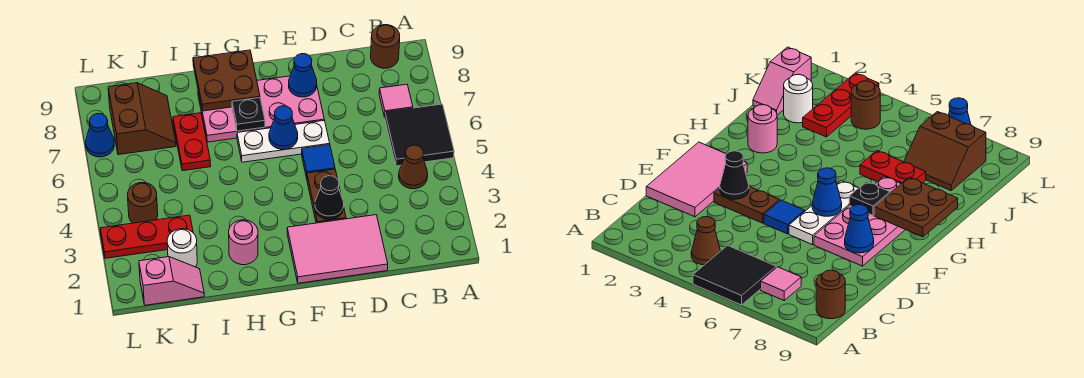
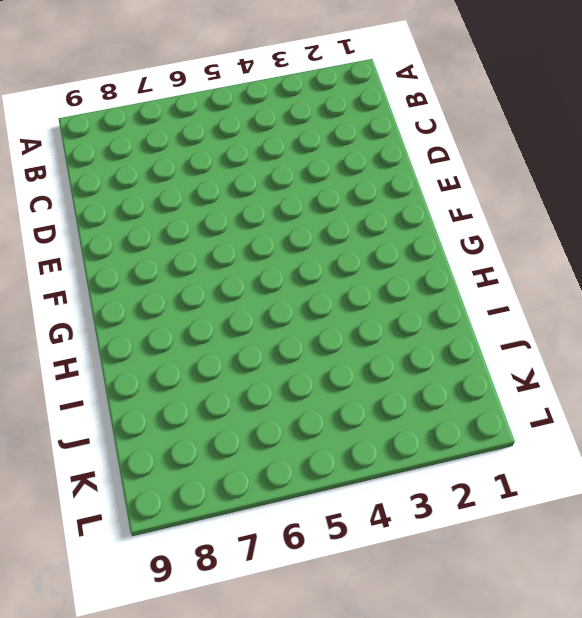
none -> black 2x2 tile [385,104,454,166]
none -> brown 1x1 cone [399,145,428,189]
none -> pink 1x1 tile [379,84,413,117]

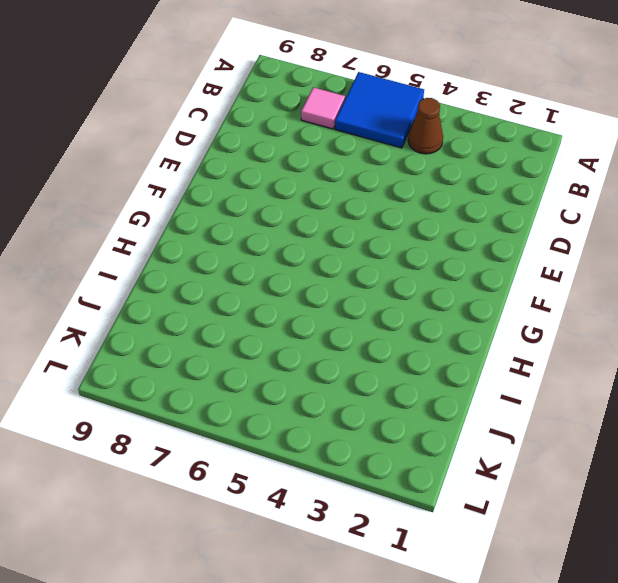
blue 2x2 tile [335,72,424,148] -> black 2x2 tile [385,104,454,166]
none -> brown 1x1 round brick [371,25,400,68]
none -> pink 2x3 tile [287,215,388,283]
none -> brown 1x2 plate [307,169,346,223]

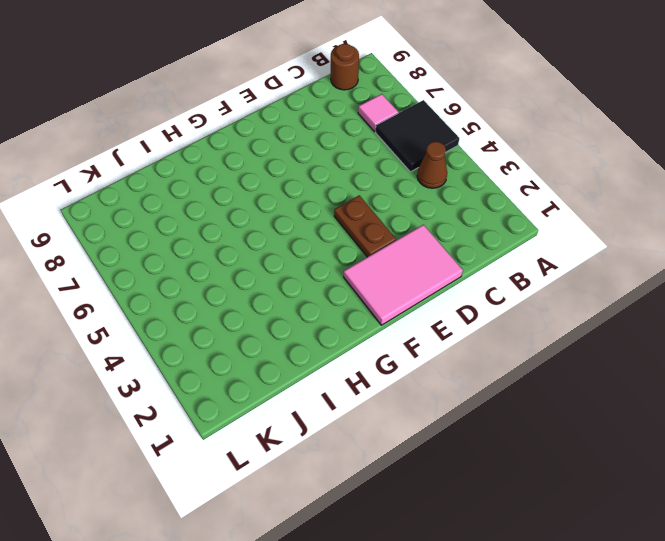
none -> blue 1x1 tile [302,145,335,178]
none -> white 1x3 plate [237,120,330,162]
none -> pink 2x4 plate [198,76,324,142]

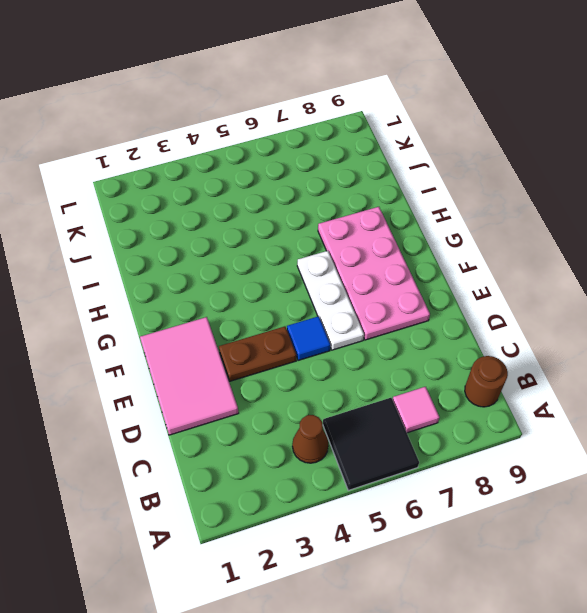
none -> pink 1x1 round brick [229,220,258,265]
none -> red 1x2 plate [173,113,211,171]
none -> pink 1x2 slope [139,257,204,305]

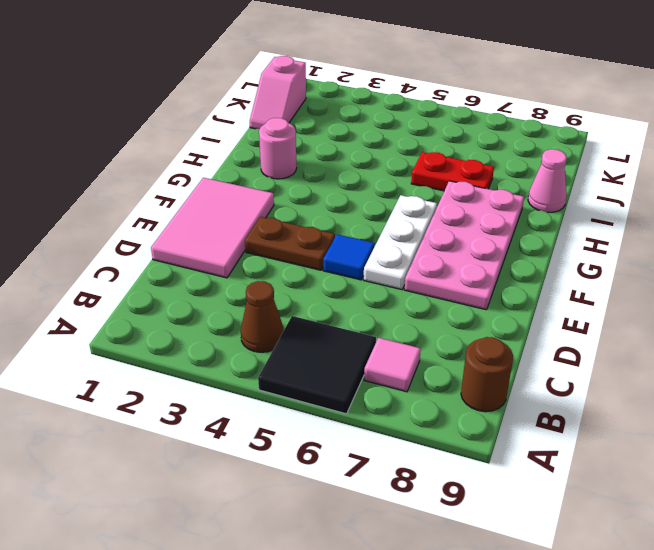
pink 1x1 cone [528,149,567,212] -> none
none -> white 1x1 round brick [167,229,197,267]
none -> red 1x3 plate [100,215,193,258]
none -> brown 2x2 slope [108,83,176,155]

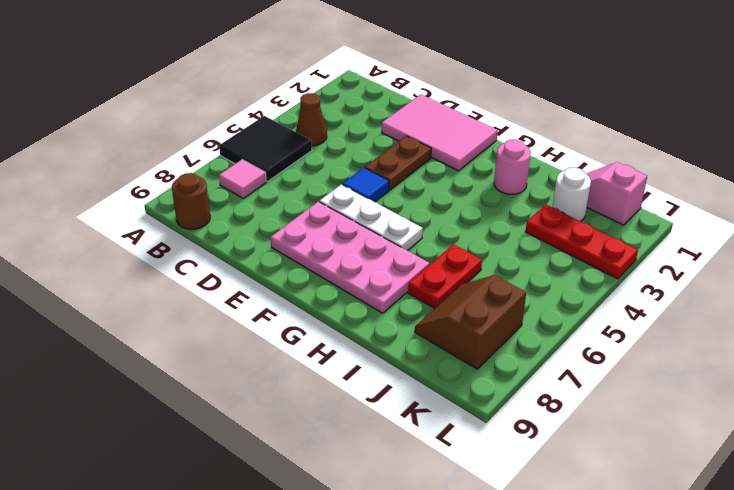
none -> brown 1x1 round brick [128,183,158,223]
none -> blue 1x1 cone [86,114,114,157]
none -> black 1x1 cone [315,176,344,220]

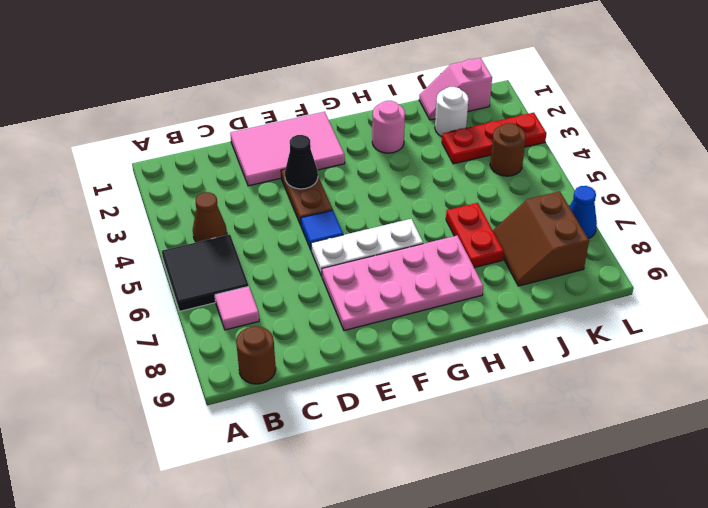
none -> blue 1x1 cone [289,54,317,97]
none -> blue 1x1 cone [269,106,298,149]
none -> black 1x1 plate [232,98,265,131]

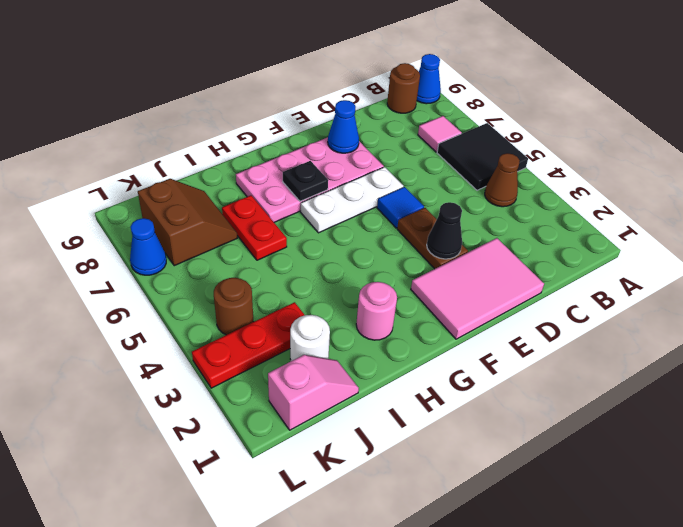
blue 1x1 cone [417,54,441,104] -> blue 1x1 cone moved to [269,106,298,149]
none -> brown 2x2 plate [193,50,260,111]

